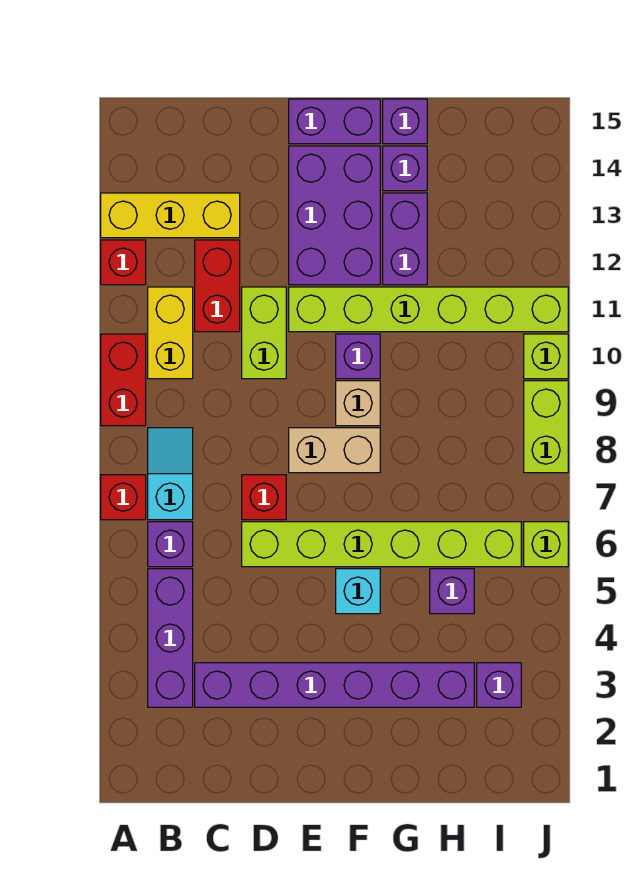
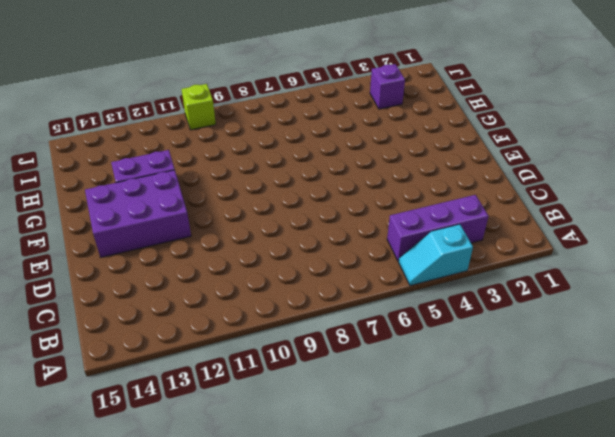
cyan 1x2 slope [399,224,473,286] -> cyan 1x2 slope moved to [148,428,193,520]
none -> red 1x1 brick [101,475,146,520]
none -> red 1x2 brick [101,334,146,426]
none -> red 1x1 brick [101,240,146,285]

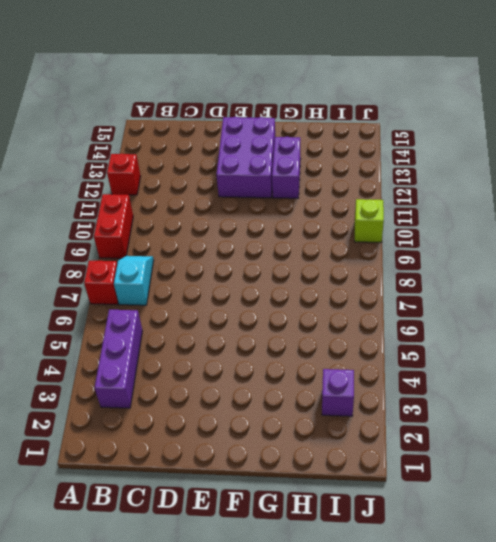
none -> yellow 1x3 brick [101,193,240,238]
none -> purple 1x1 brick [148,522,193,567]
none -> yellow 1x2 brick [148,287,193,379]

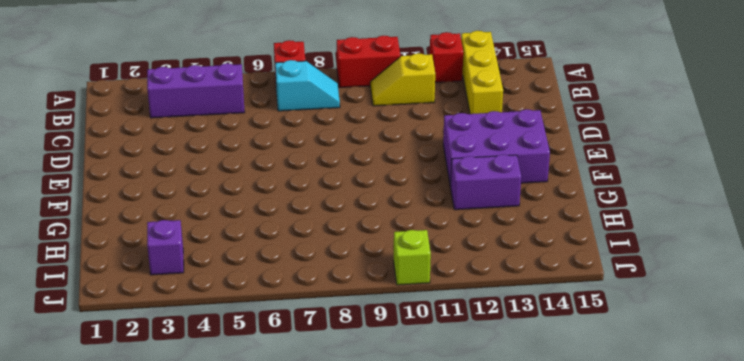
yellow 1x2 slope [370,53,435,106] -> yellow 1x2 brick [148,287,193,379]
none -> purple 1x1 brick [148,522,193,567]
none -> purple 1x6 brick [195,663,474,707]
none -> red 1x2 brick [195,240,240,332]

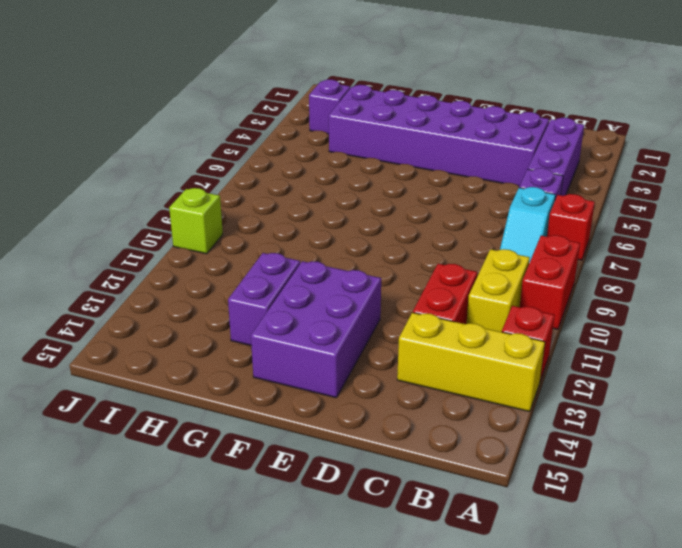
purple 2x6 brick [329,85,549,186] -> purple 1x6 brick [195,663,474,707]
none -> lime 1x6 brick [242,522,521,567]
none -> red 1x1 brick [242,475,286,520]
none -> lime 1x2 brick [242,287,286,379]

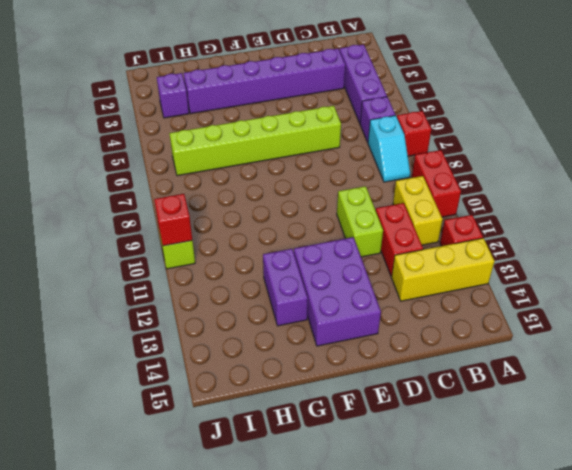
red 1x1 brick [154,194,192,246] -> red 1x1 brick moved to [242,475,286,520]
none -> tan 1x2 brick [289,428,380,473]
none -> lime 1x6 brick [289,287,568,332]
none -> purple 1x2 brick [289,99,380,144]

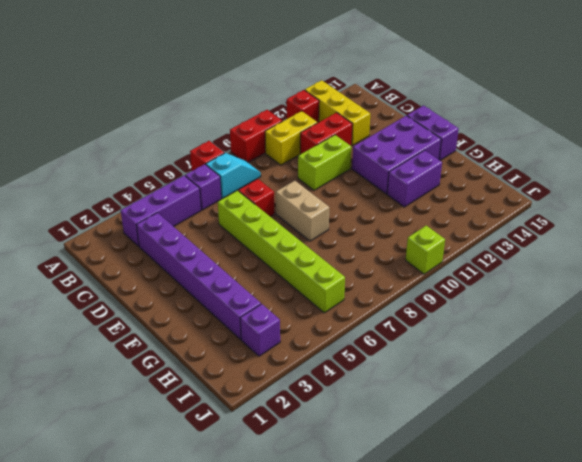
none -> lime 1x6 brick [289,287,568,332]
none -> cyan 1x1 brick [336,569,380,614]
none -> tan 1x1 brick [336,381,380,426]

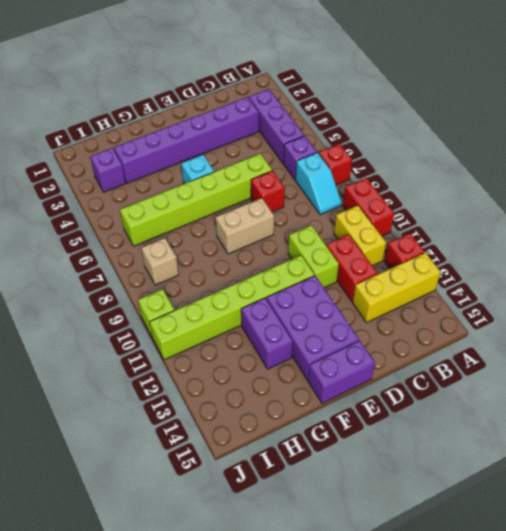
tan 1x1 brick [141,238,179,285] -> tan 1x1 brick moved to [336,381,380,426]
none -> purple 1x1 brick [336,334,380,379]
none -> purple 1x1 brick [383,146,427,191]
none -> purple 1x1 brick [383,99,427,144]

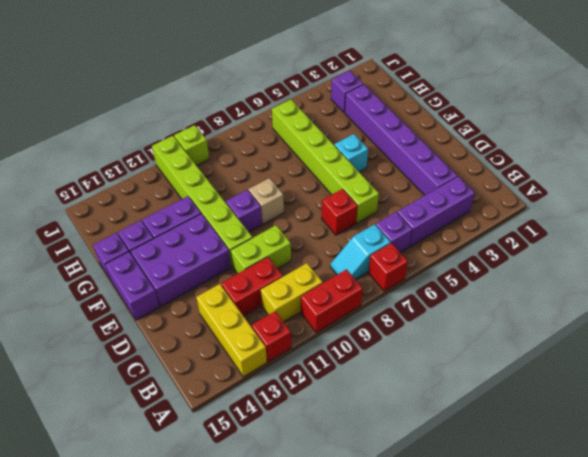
none -> tan 1x2 brick [289,428,380,473]
none -> purple 1x1 brick [430,569,474,614]
none -> lime 1x1 brick [524,522,568,567]

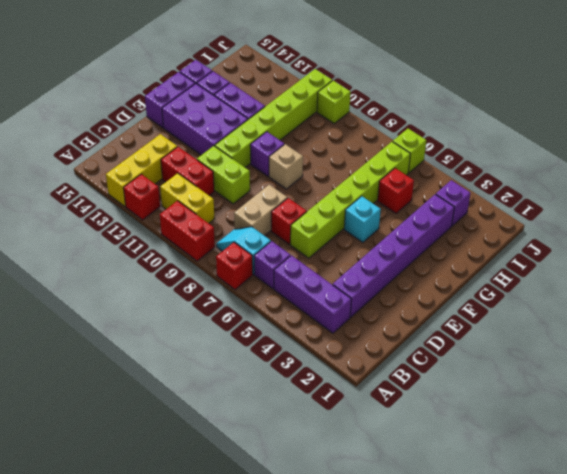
tan 1x2 brick [234,185,287,236] -> tan 1x2 brick moved to [289,428,380,473]
red 1x1 brick [378,168,414,213] -> purple 1x1 brick [430,569,474,614]
none -> lime 1x2 brick [524,381,568,473]

